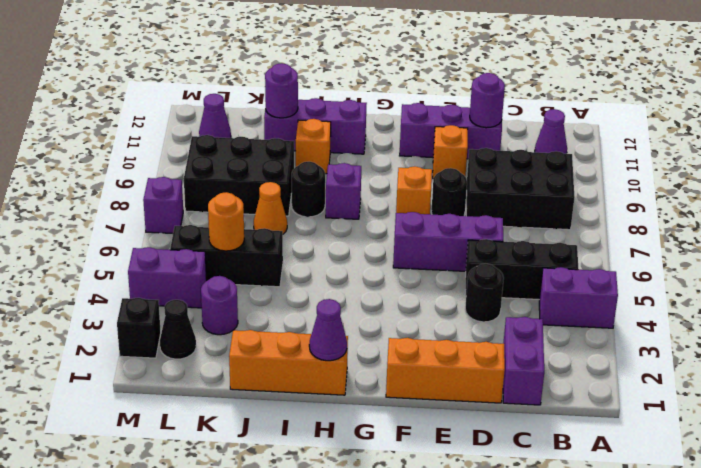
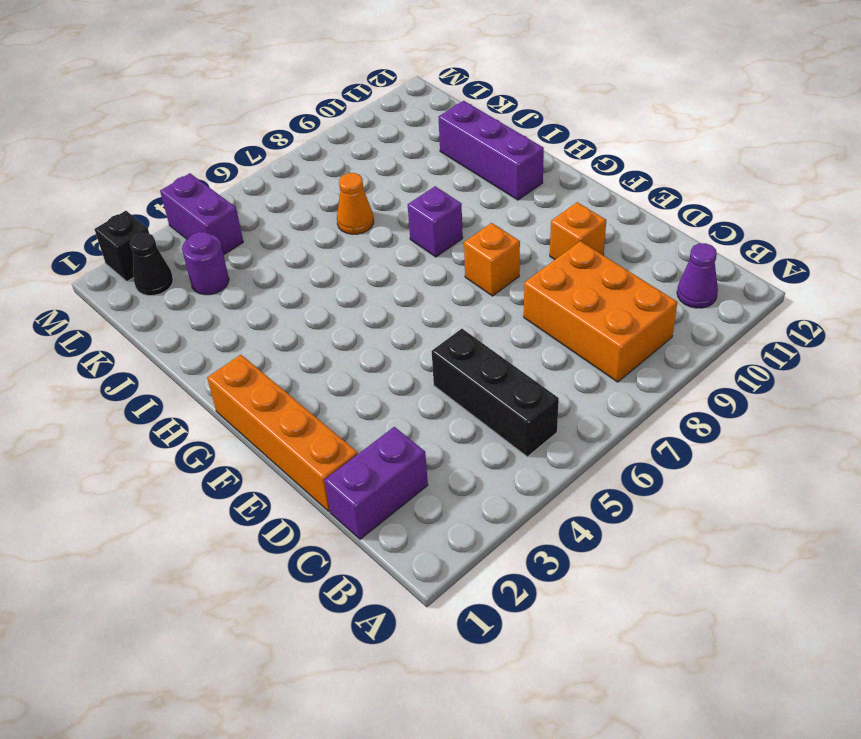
orange 2x3 brick [524,241,677,382] -> black 2x3 brick [466,148,574,230]
orange 1x4 brick [207,355,358,511] -> orange 1x3 brick [386,338,505,403]
none -> purple 1x2 brick [539,267,618,328]
none -> black 1x1 round brick [465,264,504,322]
none -> purple 1x3 brick [393,212,503,271]
none -> purple 1x3 brick [400,103,502,159]

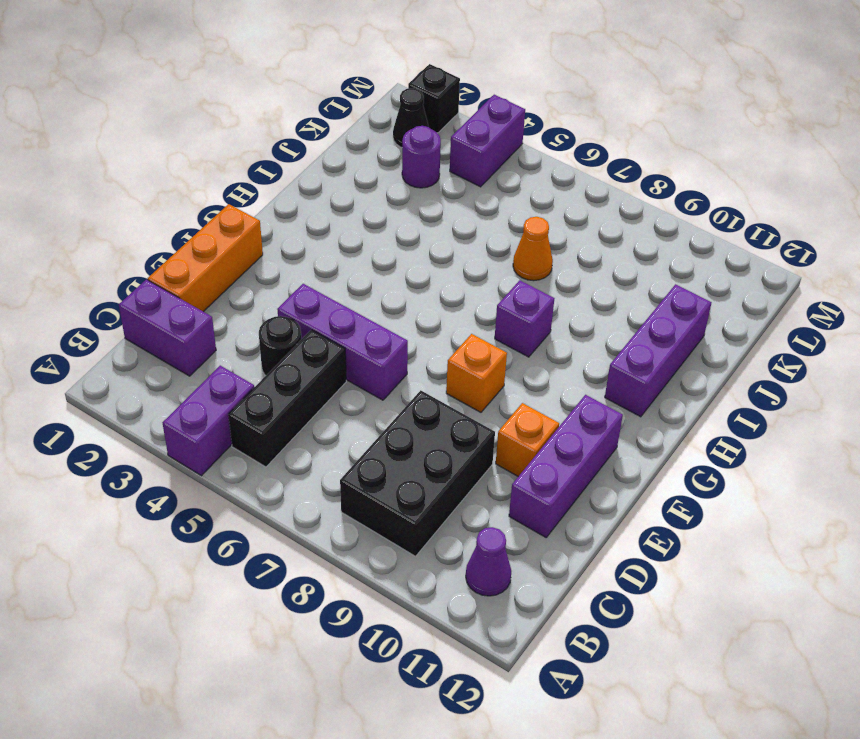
purple 1x3 brick [277,284,408,400] -> purple 1x3 brick turned to [393,212,503,271]
none -> black 1x1 round brick [431,168,467,216]
none -> orange 1x3 brick [229,330,348,395]
none -> black 1x1 round brick [292,162,325,217]
none -> orange 1x1 brick [296,119,331,174]

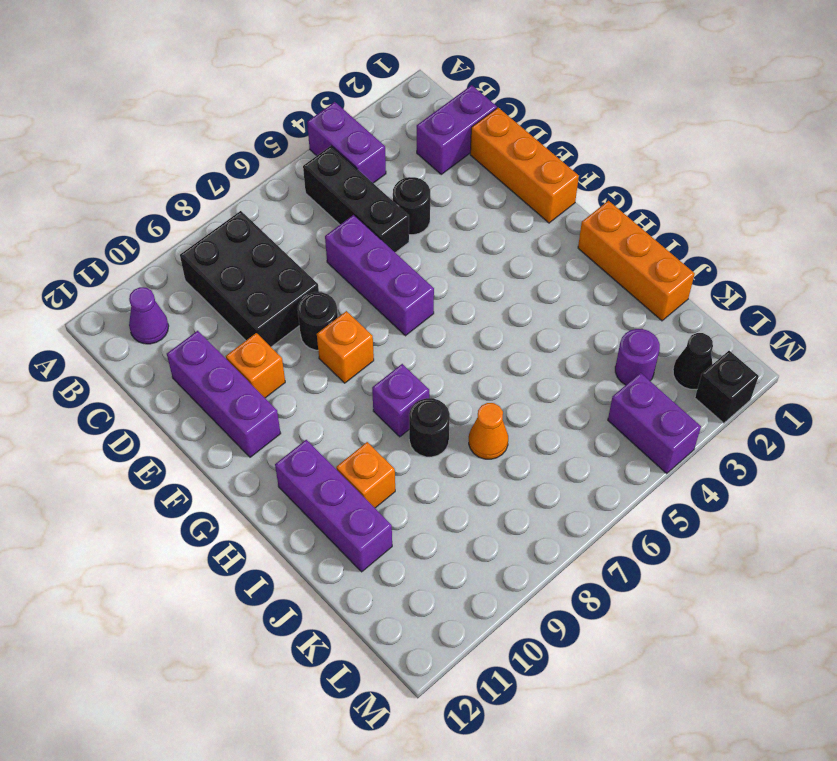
none -> black 1x3 brick [170,225,283,287]
none -> black 2x3 brick [184,135,294,216]
none -> purple 1x1 cone [199,94,231,138]
none -> purple 1x1 brick [143,177,183,234]

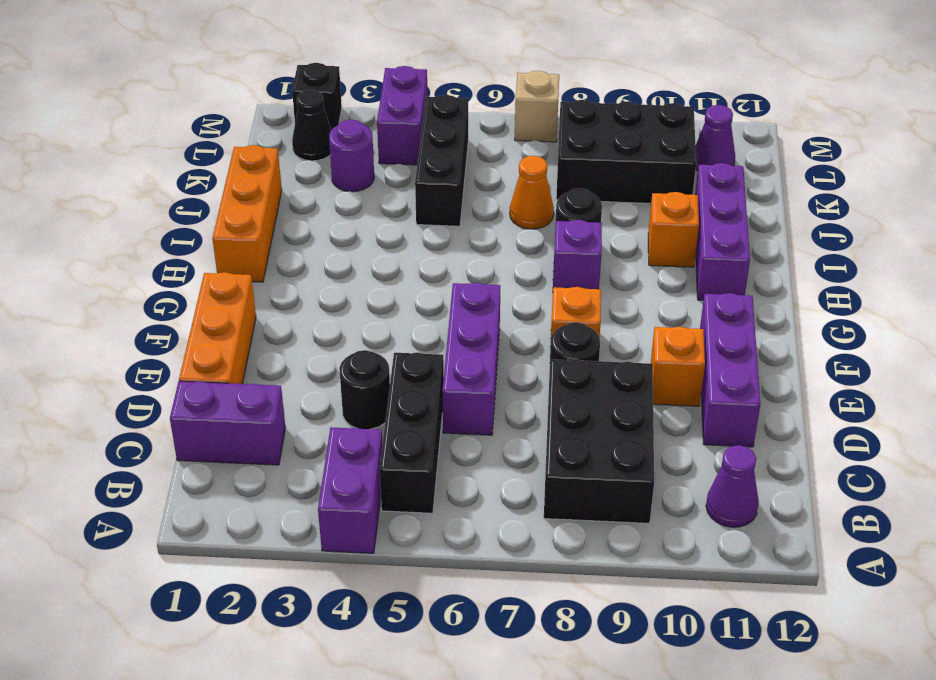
black 2x3 brick [556,100,696,203] -> black 2x3 brick turned to [184,135,294,216]
tan 1x1 brick [515,71,559,142] -> purple 1x1 brick [143,177,183,234]
none -> purple 1x1 round brick [470,73,505,128]
none -> purple 1x1 cone [309,299,347,361]
none -> purple 1x1 round brick [265,63,298,118]
none -> orange 1x1 round brick [208,192,244,251]

